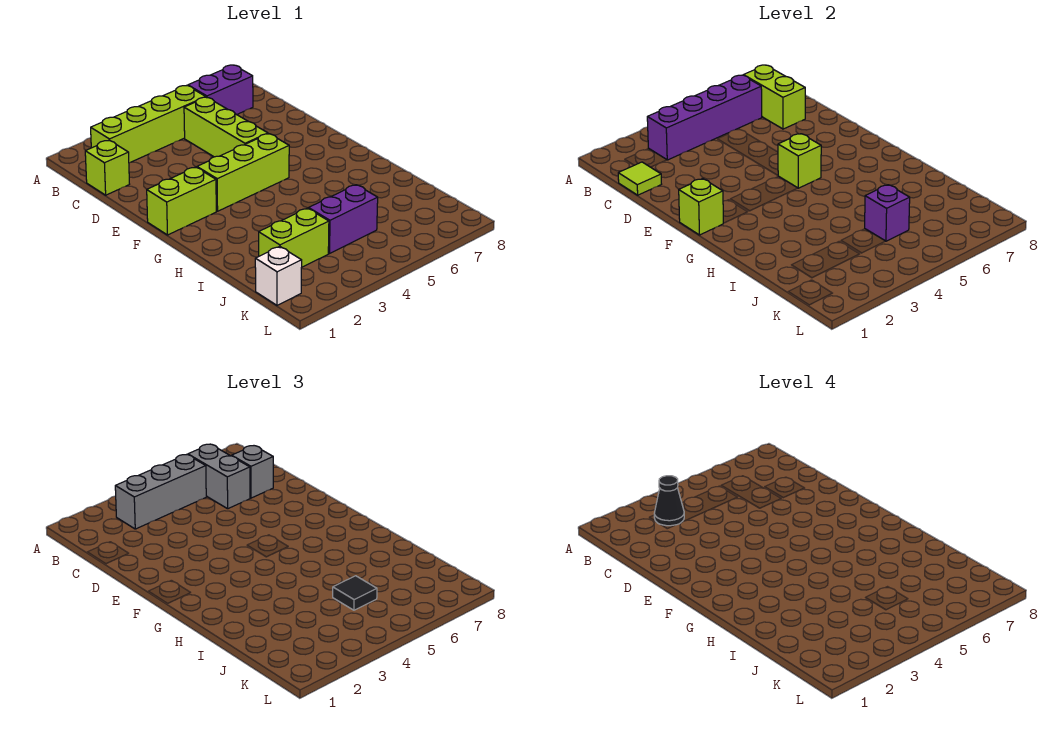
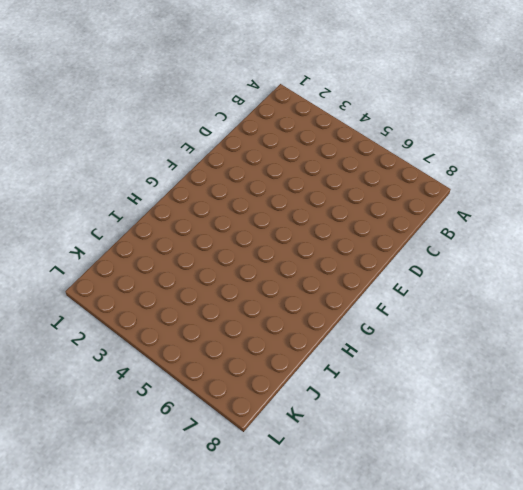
none -> lime 1x4 brick [91,86,206,163]
none -> purple 1x2 brick [188,65,253,115]
none -> lime 1x1 brick [85,140,129,195]

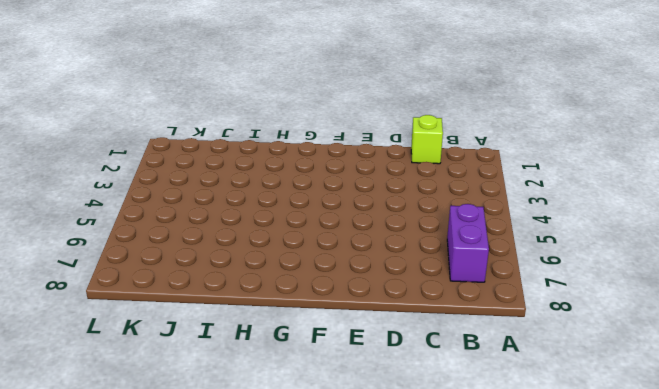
none -> lime 1x4 brick [91,86,206,163]
none -> lime 1x3 brick [184,97,268,157]
none -> lime 1x2 brick [147,167,216,235]

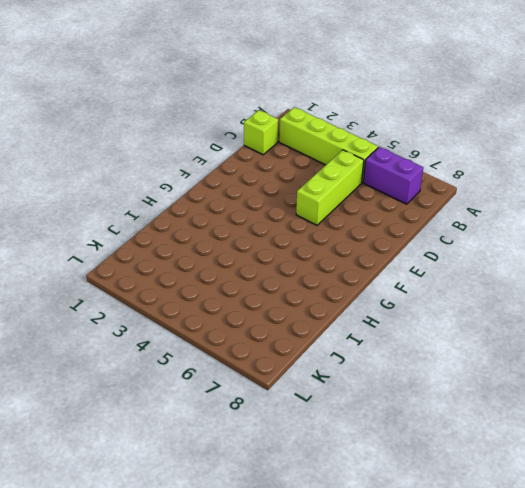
none -> lime 1x2 brick [147,167,216,235]
none -> lime 1x3 brick [197,134,289,211]
none -> lime 1x2 brick [259,208,329,267]

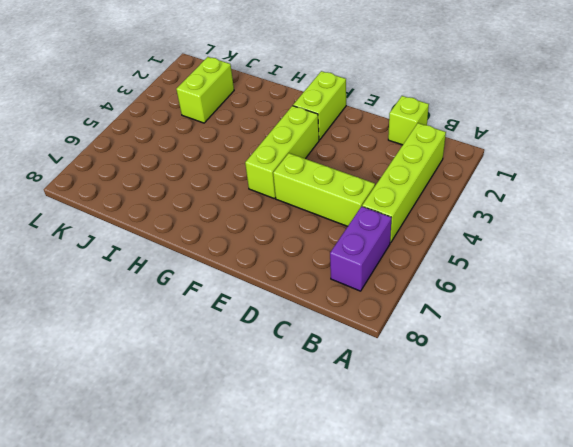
none -> purple 1x2 brick [309,185,378,253]
none -> white 1x1 brick [255,246,302,305]
none -> purple 1x4 brick [647,75,762,160]

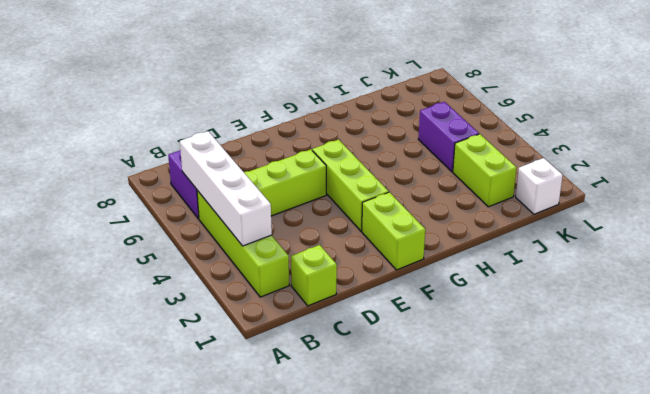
white 1x4 brick [180,131,272,246] -> purple 1x4 brick [647,75,762,160]
none -> lime 1x2 brick [744,65,805,129]
none -> lime 1x1 tile [618,162,661,195]
none -> lime 1x1 brick [679,179,723,235]

